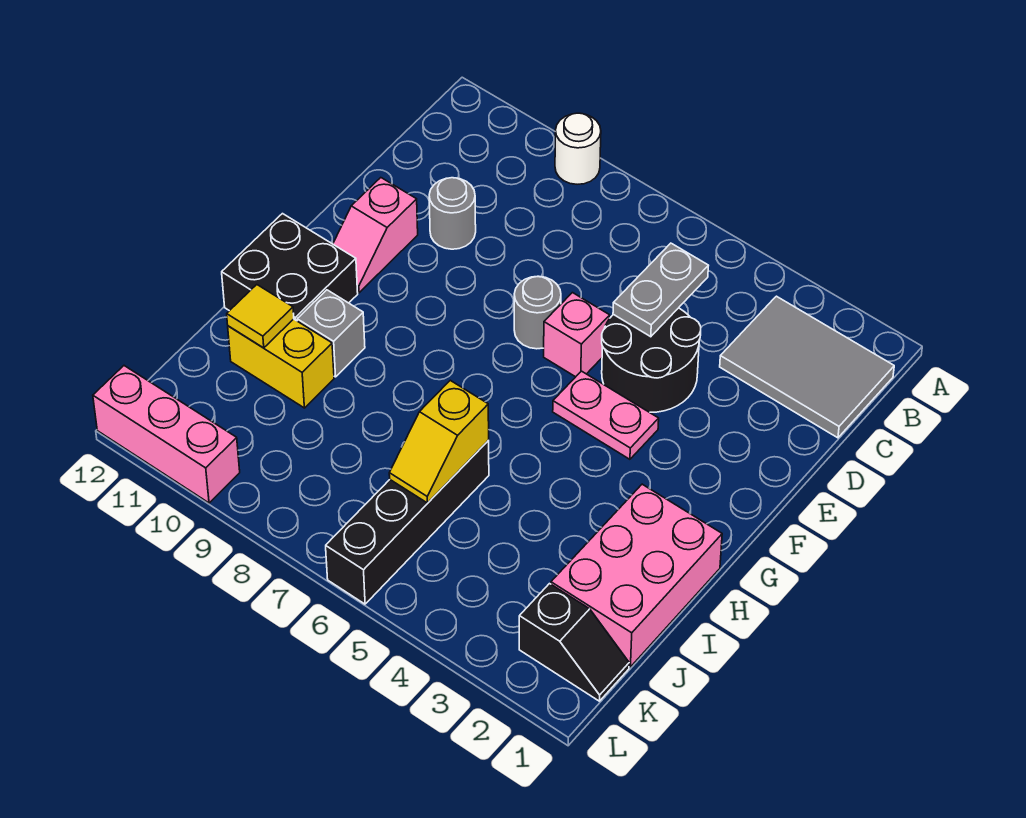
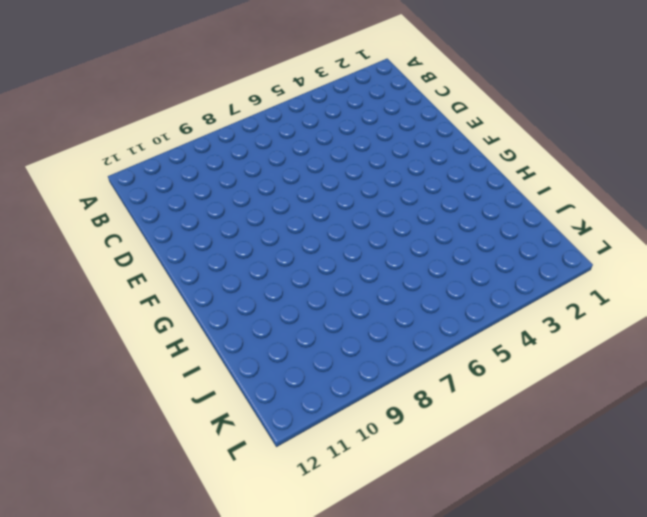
none -> white 1x1 round brick [555,113,601,184]
none -> grey 2x3 tile [720,296,894,438]
none -> black 2x2 round brick [602,308,701,412]

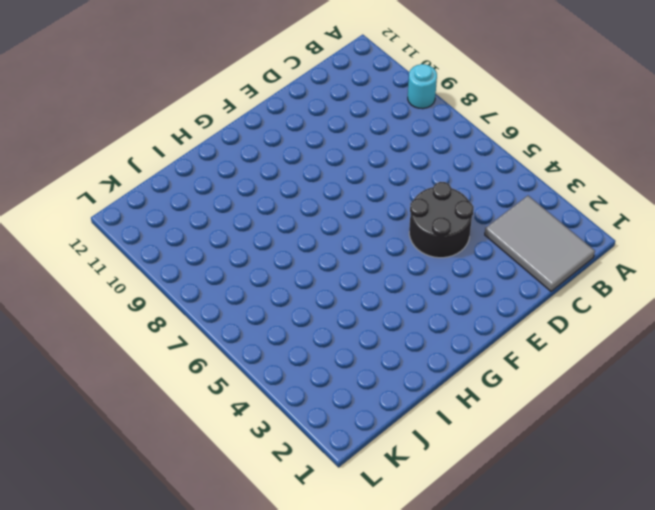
cyan 1x1 round brick [408,64,437,109] -> white 1x1 round brick [555,113,601,184]
none -> grey 1x1 round brick [429,178,476,249]
none -> pink 1x1 brick [544,293,610,377]
none -> grey 1x1 round brick [514,276,561,349]

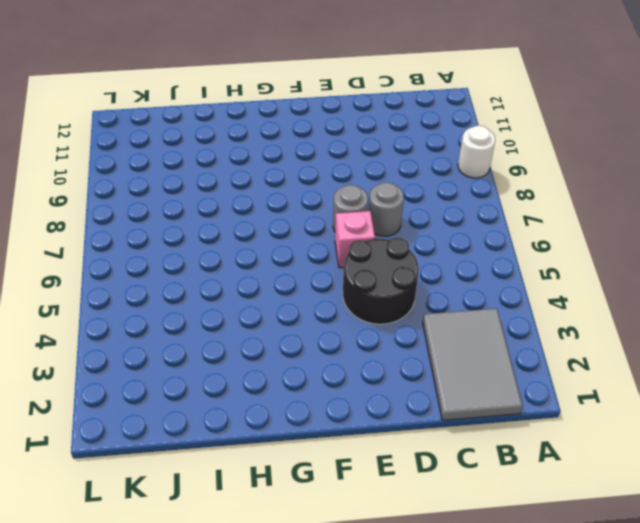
grey 1x1 round brick [369,182,404,236] -> grey 1x1 round brick moved to [429,178,476,249]
none -> pink 1x2 slope [333,178,418,293]
none -> pink 1x2 plate [553,371,659,459]
none -> black 2x2 brick [222,214,358,321]

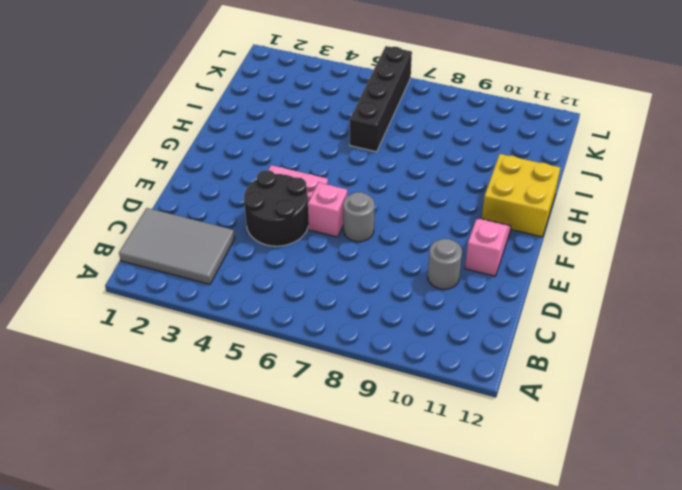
yellow 2x2 brick [482,154,560,237] -> black 2x2 brick [222,214,358,321]
none -> white 1x1 round brick [555,113,601,184]
none -> pink 2x3 brick [551,484,722,667]
none -> grey 1x1 brick [297,290,365,377]

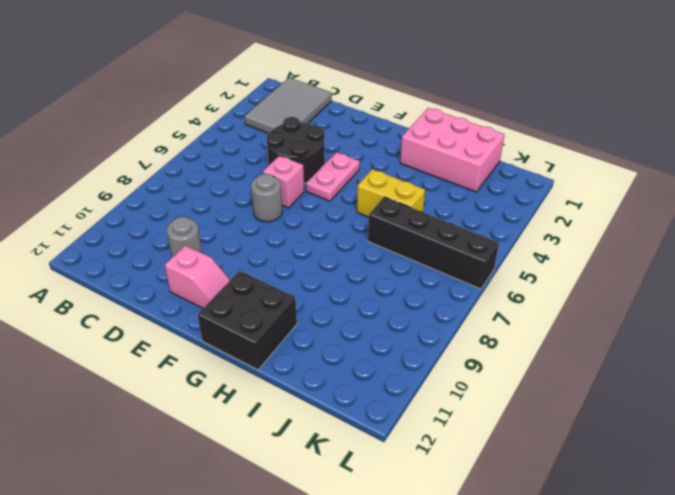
yellow 1x2 brick [357,169,425,217] -> yellow 1x2 brick turned to [228,319,334,408]
none -> white 1x1 round brick [555,113,601,184]
none -> grey 1x1 brick [297,290,365,377]
none -> black 1x2 slope [519,584,629,701]

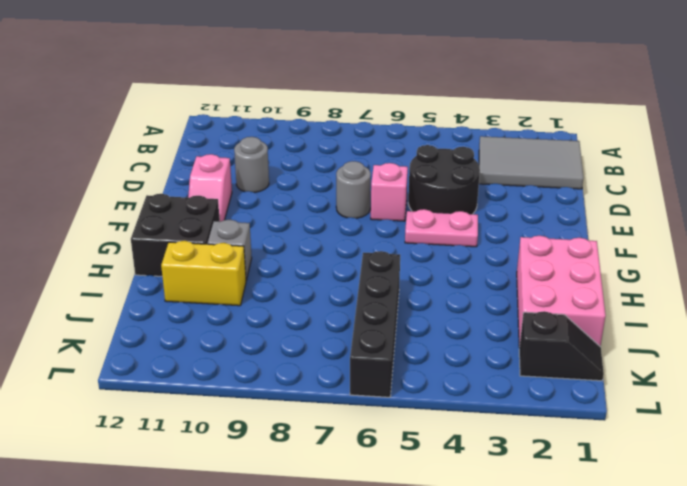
none -> white 1x1 round brick [555,113,601,184]
none -> pink 1x3 brick [93,366,240,503]
none -> grey 1x2 plate [613,243,708,337]

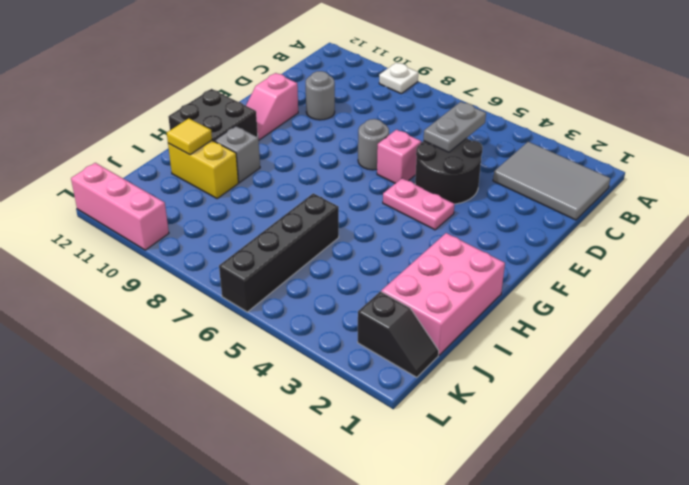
white 1x1 plate [379,63,418,93] -> white 1x1 round brick [555,113,601,184]
none -> yellow 1x2 slope [389,380,489,503]

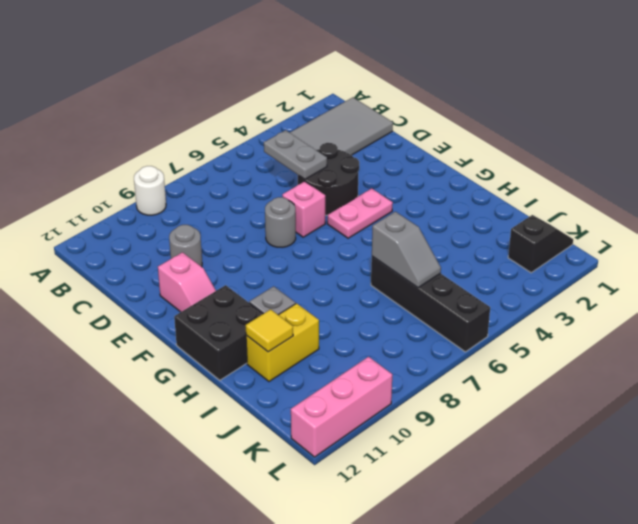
grey 1x2 slope [372,212,441,288] -> yellow 1x2 slope [389,380,489,503]
none -> pink 2x3 brick [551,484,722,667]

